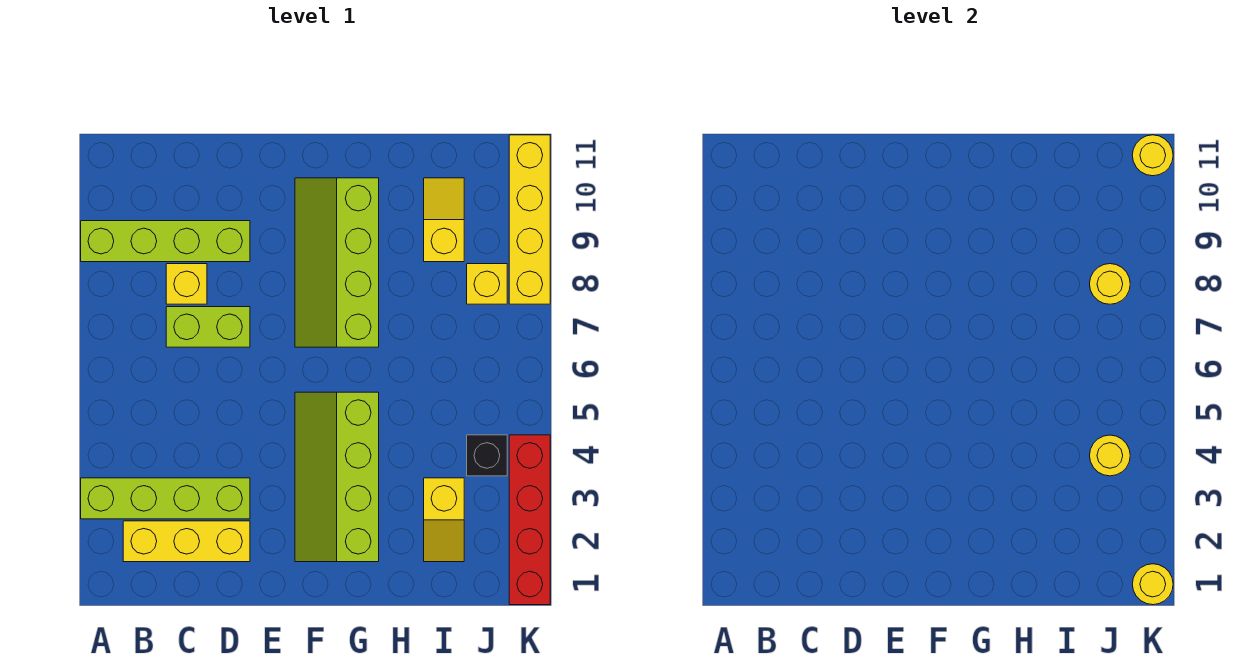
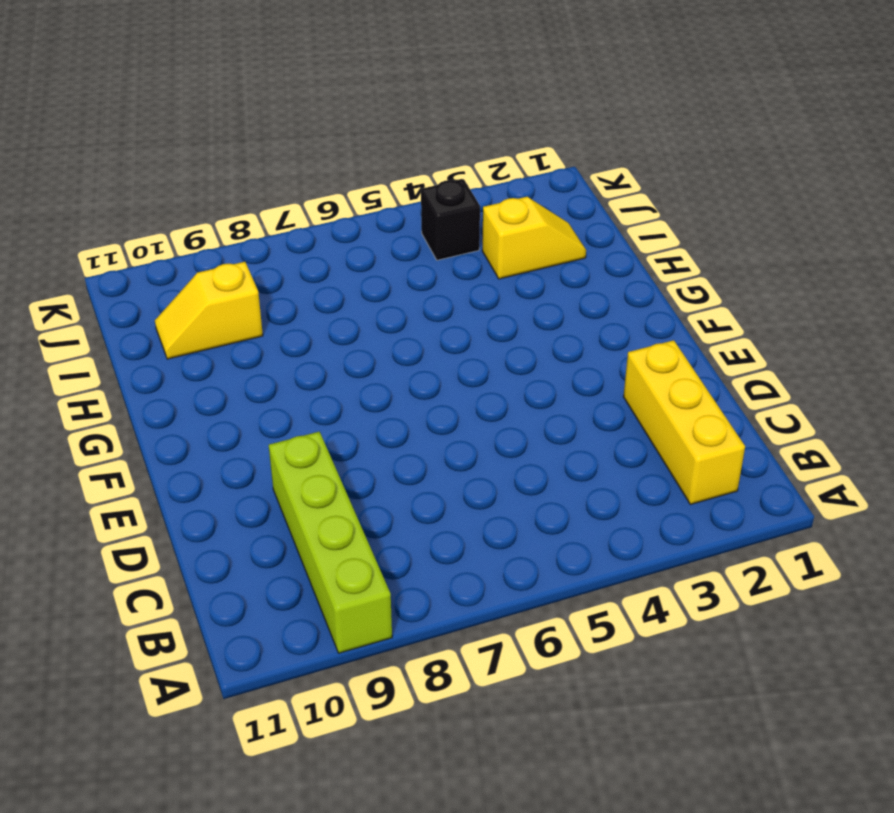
none -> lime 1x4 brick [81,478,250,519]
none -> lime 1x2 brick [166,307,250,347]
none -> yellow 1x1 brick [166,264,207,304]

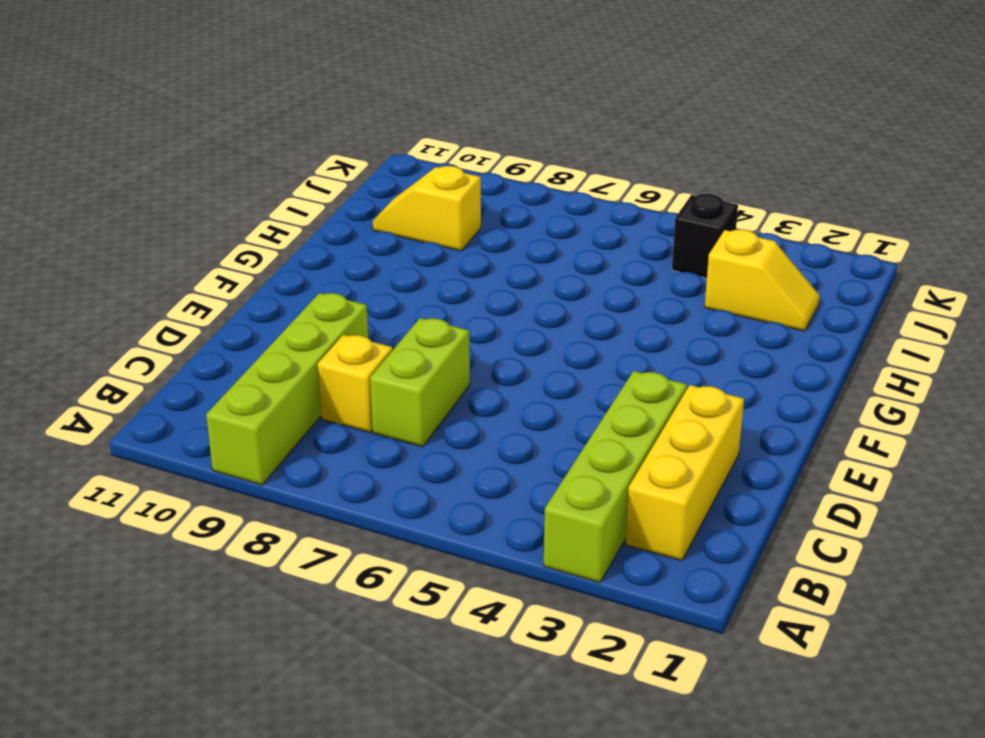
none -> lime 2x4 slope [295,392,379,562]
none -> lime 2x4 slope [295,178,379,347]
none -> yellow 1x1 brick [467,264,507,304]

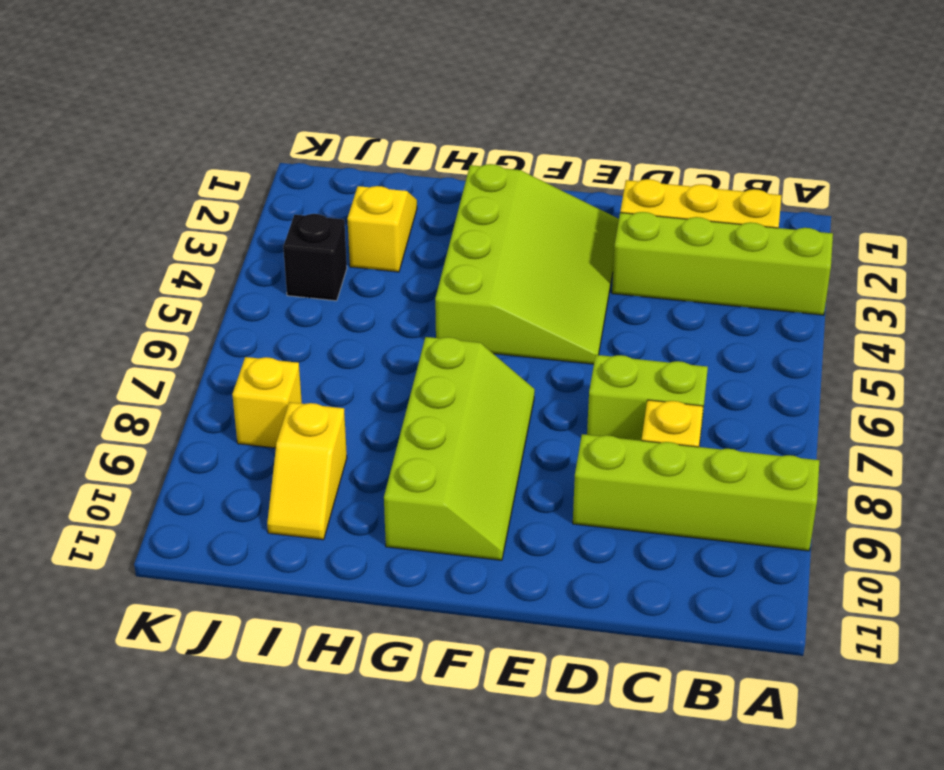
lime 3x4 slope [435,164,619,364] -> lime 2x4 slope [295,392,379,562]
none -> red 1x4 brick [509,435,550,605]
none -> yellow 1x4 brick [509,135,550,304]
none -> yellow 1x1 round brick [1090,435,1130,476]

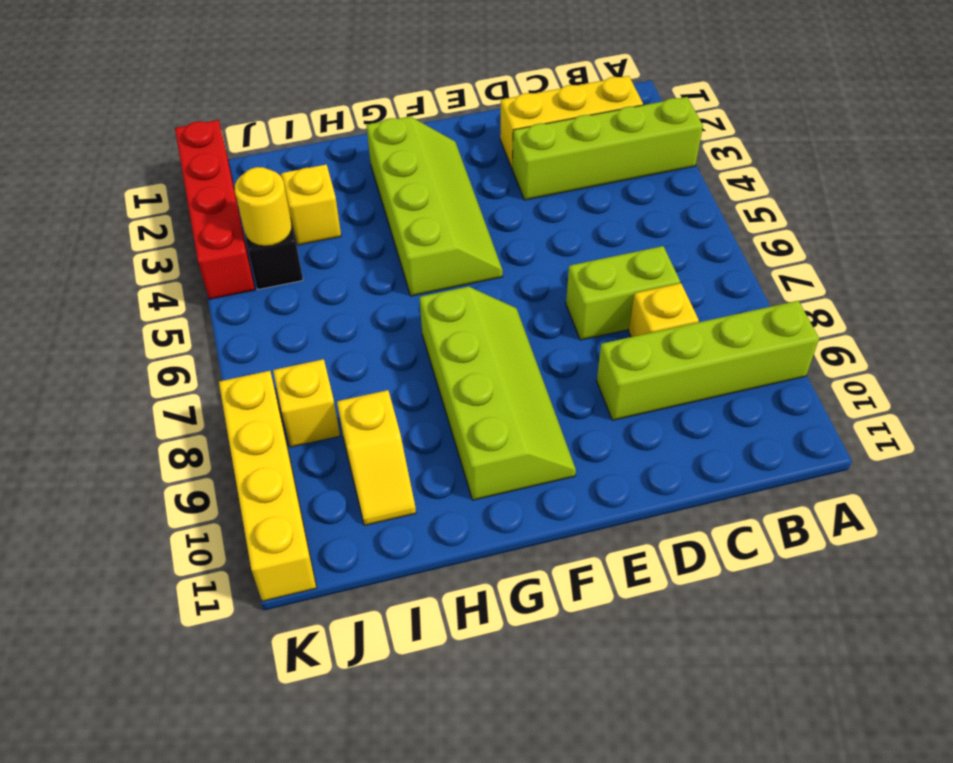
none -> yellow 1x1 round brick [1090,264,1130,304]
none -> yellow 1x1 round brick [1132,564,1173,605]
none -> yellow 1x1 round brick [1132,135,1173,176]

